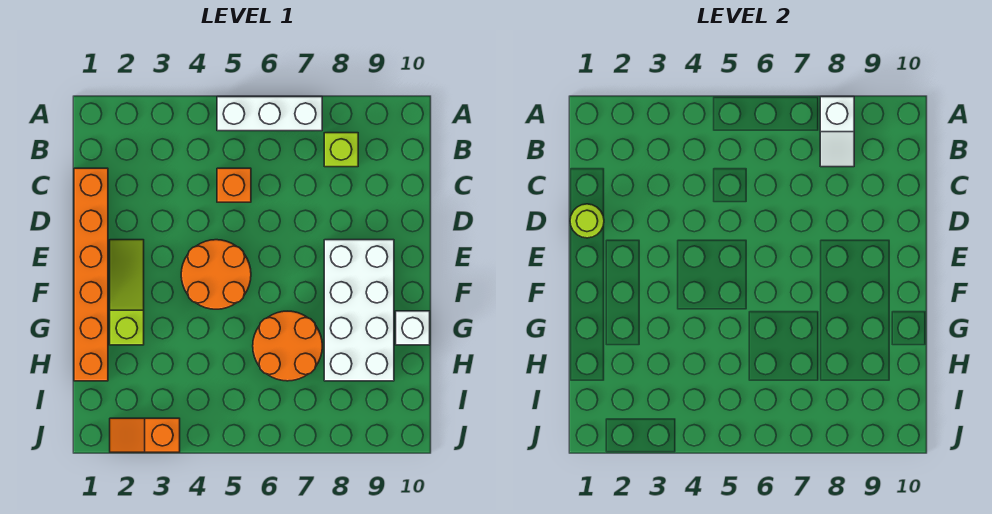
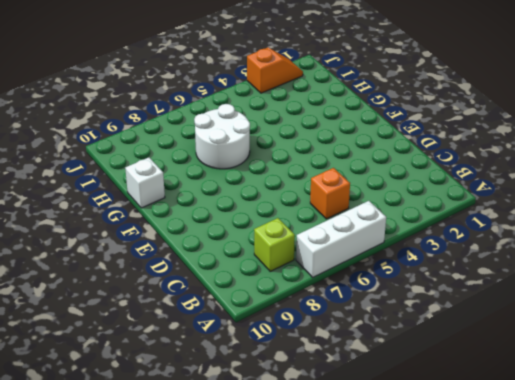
white 2x2 round brick [194,104,250,169] -> orange 2x2 round brick [253,311,322,381]
none -> orange 1x6 brick [74,168,108,381]
none -> lime 1x3 slope [110,240,144,345]
none -> orange 2x2 round brick [181,240,251,309]

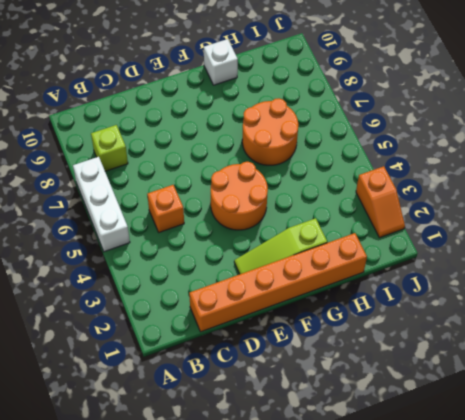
none -> white 2x4 brick [324,240,394,381]
none -> white 1x2 slope [820,97,854,167]
none -> lime 1x1 round brick [570,204,604,238]

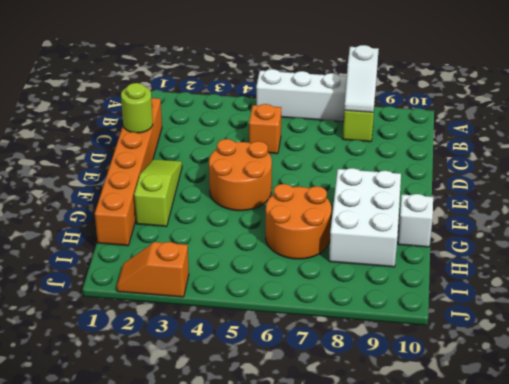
white 2x3 brick [329,168,401,267] -> white 2x4 brick [324,240,394,381]

